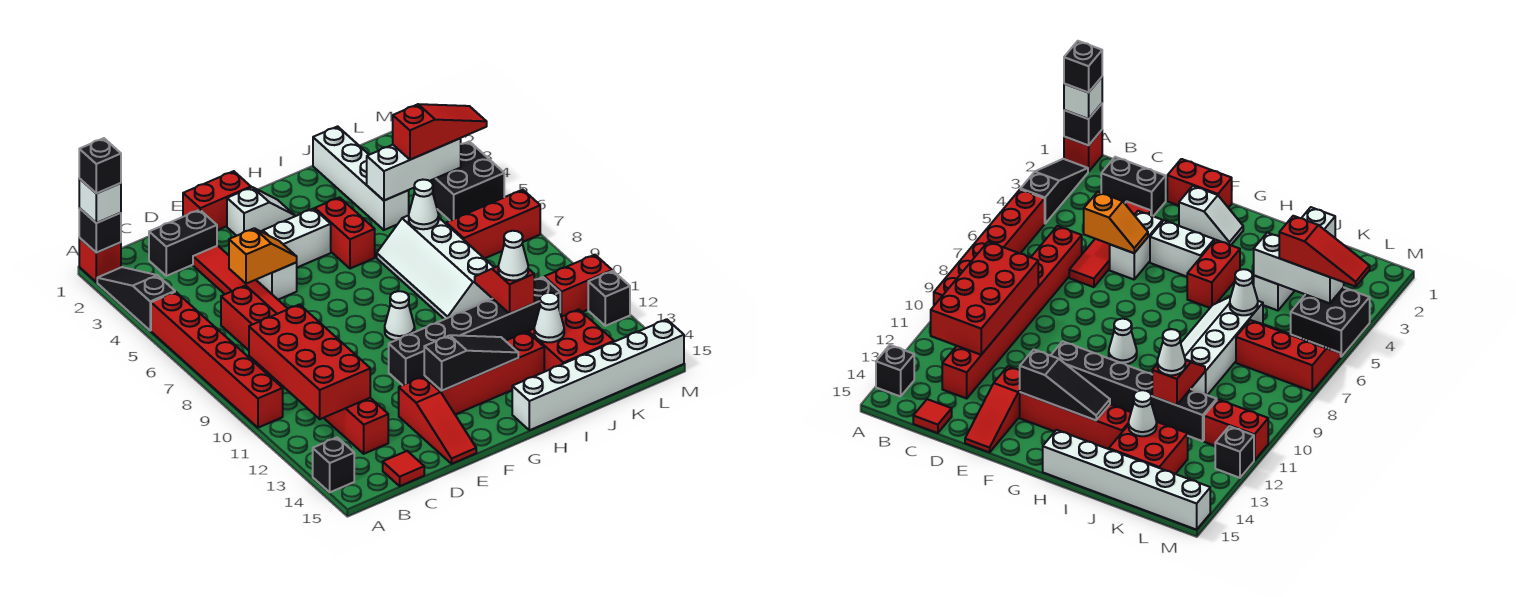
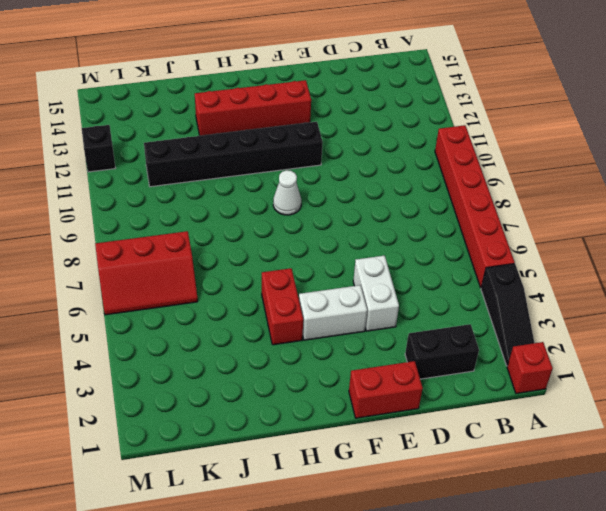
none -> black 1x1 brick [313,437,354,492]
none -> red 1x8 brick [221,286,388,454]
none -> red 1x1 tile [383,451,424,486]
none -> red 1x4 tile [193,246,288,314]

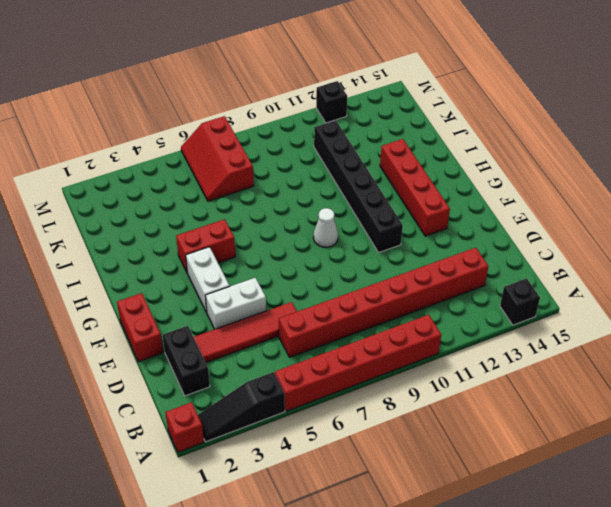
none -> red 1x1 tile [383,451,424,486]
none -> red 1x3 slope [399,377,476,464]
none -> white 1x2 slope [227,187,295,236]
none -> white 1x6 brick [512,319,684,430]

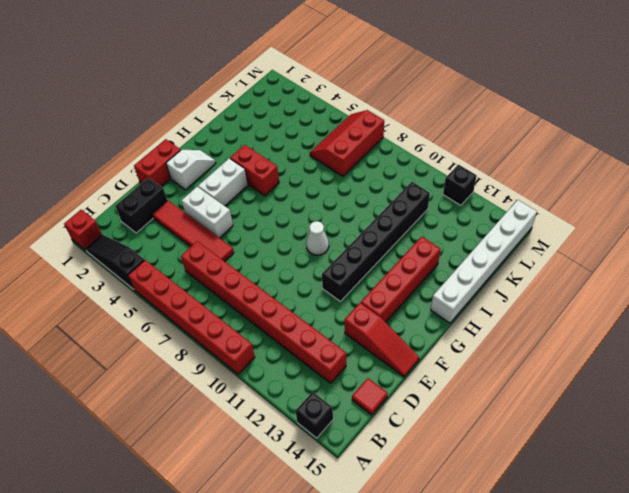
none -> white 2x4 slope [377,215,494,319]
none -> white 1x4 brick [313,126,409,230]
none -> red 2x2 brick [528,309,614,372]
none -> black 2x2 brick [430,141,504,221]

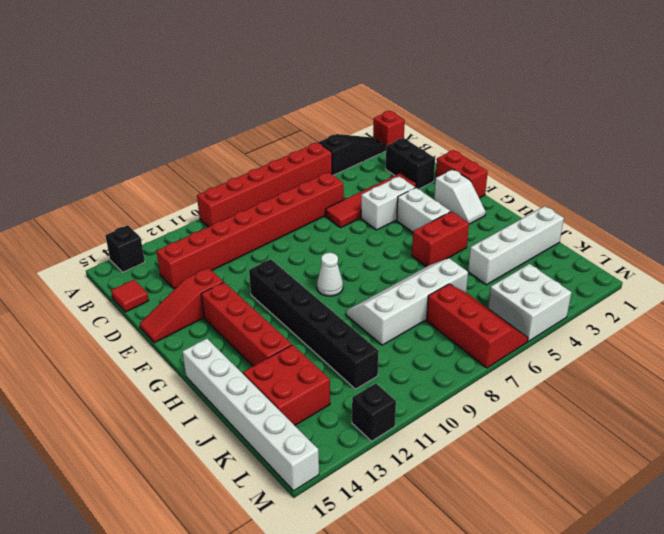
white 2x2 brick [488,264,571,341] -> black 2x2 brick [430,141,504,221]
none -> red 1x2 brick [544,255,612,317]
none -> black 1x1 brick [79,208,121,253]
none -> red 2x4 brick [249,305,370,419]
none -> orange 1x2 slope [229,228,297,284]

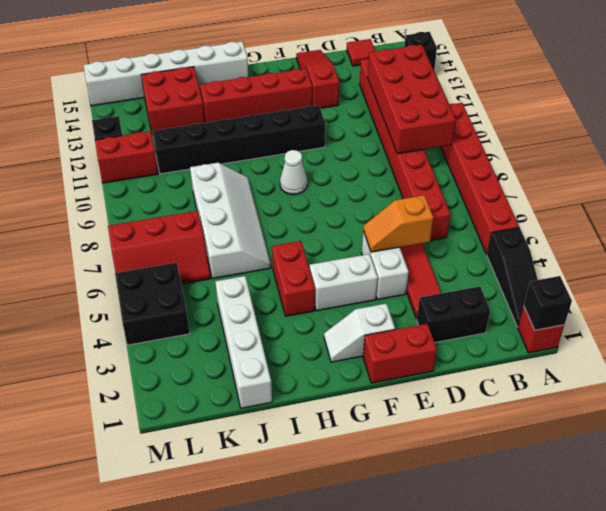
none -> black 1x3 slope [424,335,518,391]
none -> white 1x3 brick [367,138,461,200]
none -> white 1x1 cone [409,180,439,229]
none -> red 1x2 slope [475,266,534,314]

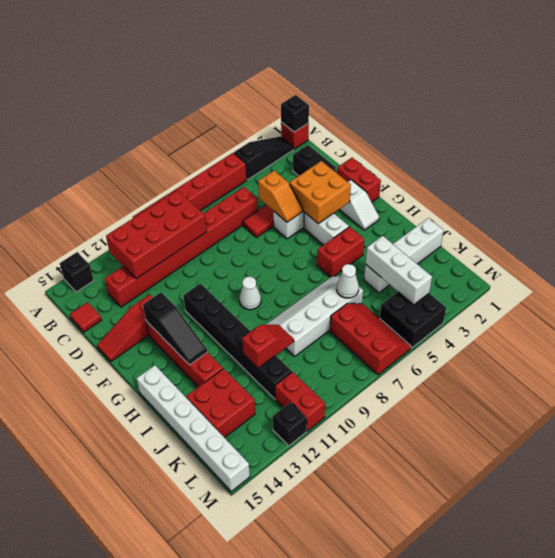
orange 2x2 brick [289,161,351,224] -> none
none -> white 1x1 cone [534,293,564,342]
none -> white 1x1 brick [79,179,121,223]
none -> white 1x1 cone [498,231,528,280]
none -> red 1x3 slope [393,104,487,160]

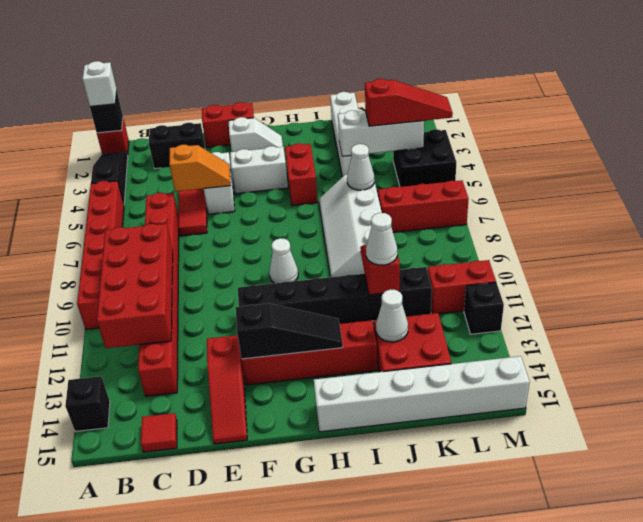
none -> black 1x1 brick [79,138,121,193]

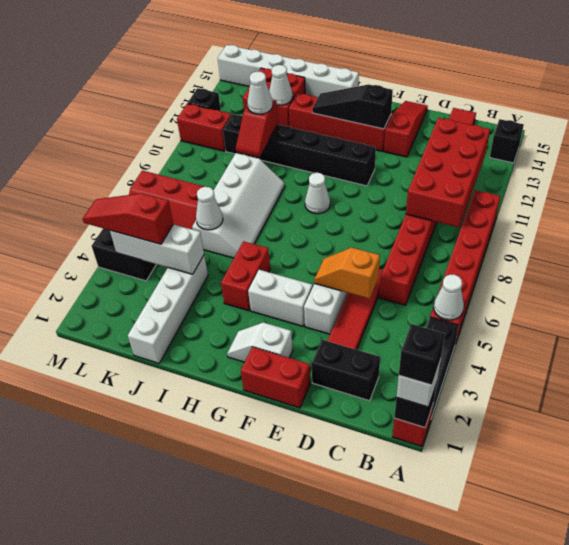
white 1x1 cone [434,275,464,320] -> none

